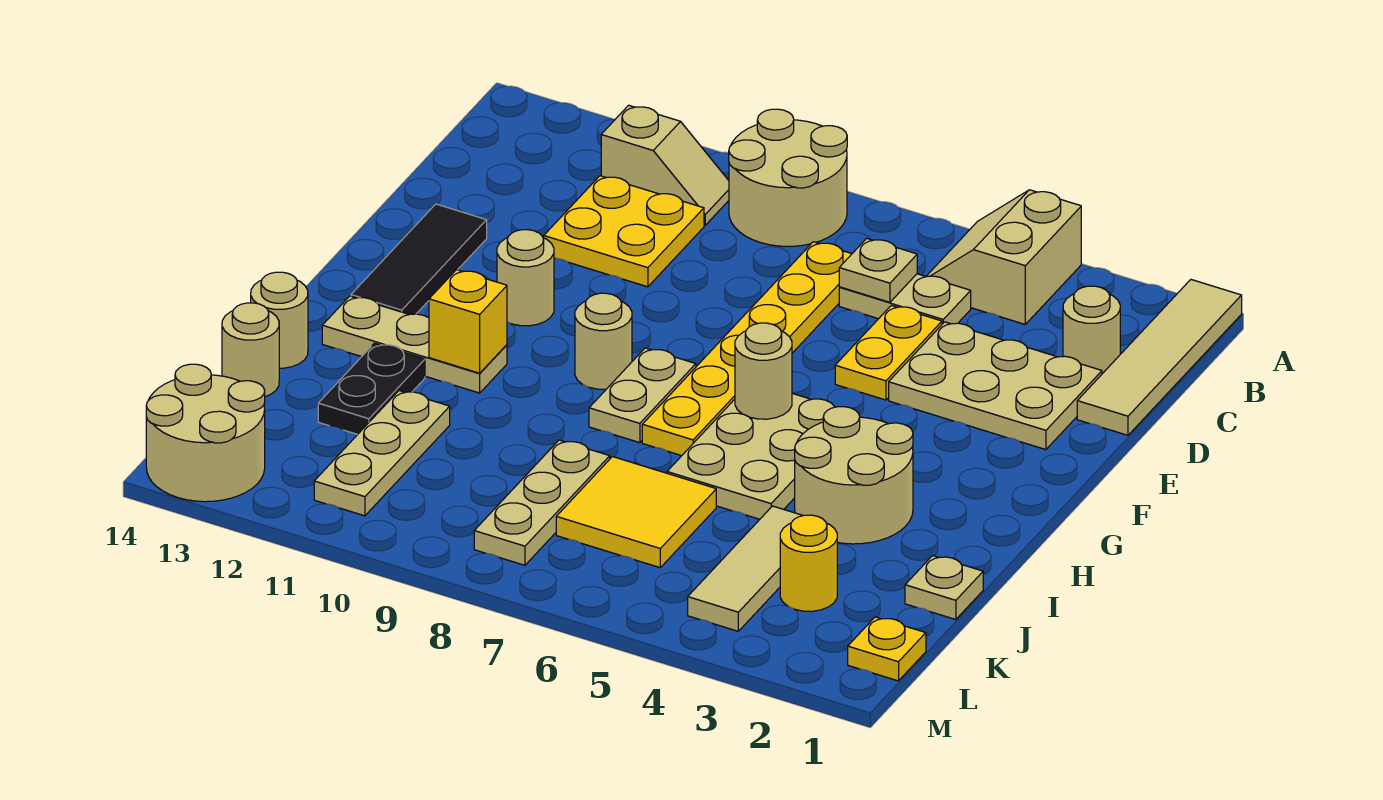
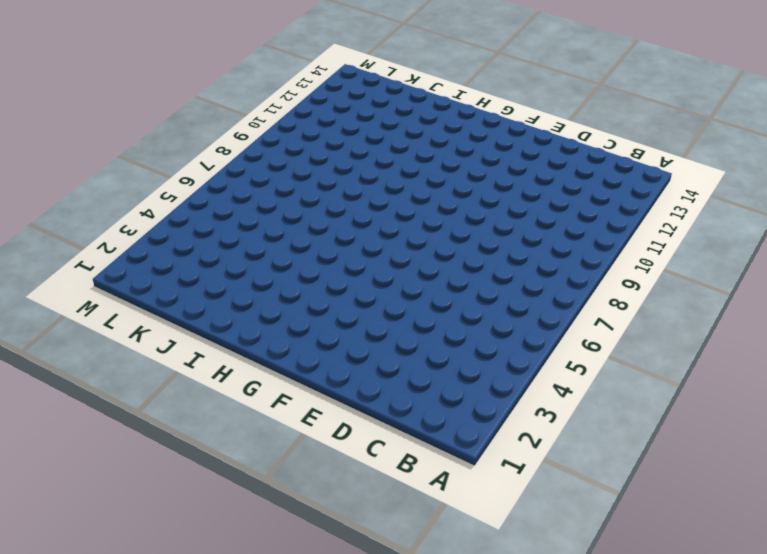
none -> tan 1x4 tile [1077,280,1242,435]
none -> tan 2x2 slope [926,190,1081,324]
none -> tan 2x2 round brick [729,109,847,247]
none -> tan 1x2 slope [601,105,729,225]

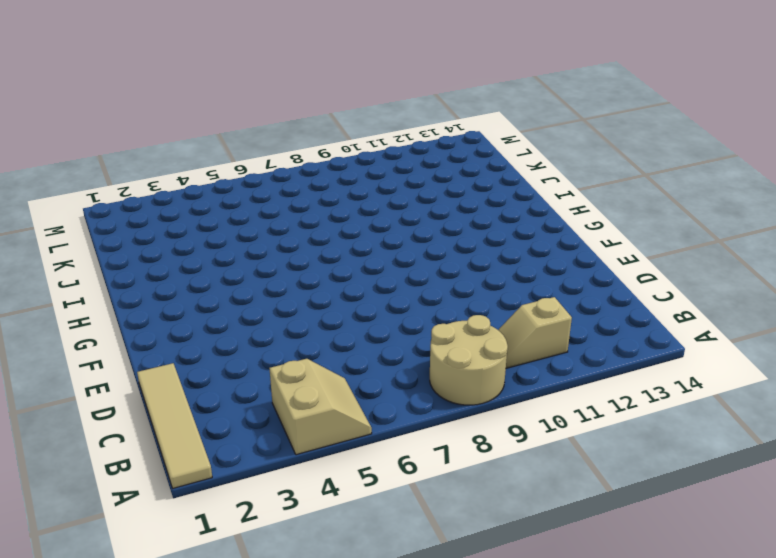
none -> tan 1x1 round brick [1063,286,1120,374]
none -> tan 1x2 plate [839,274,971,324]
none -> yellow 1x6 plate [642,242,852,456]
none -> yellow 2x2 plate [544,176,704,287]

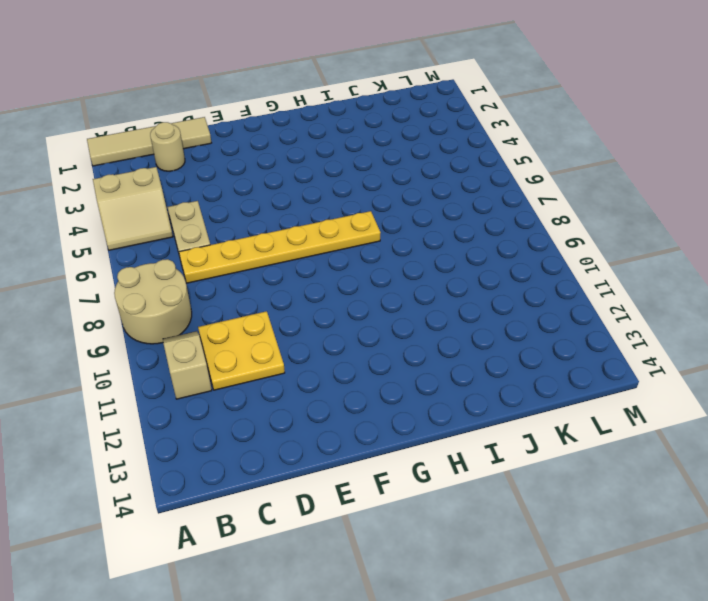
none -> tan 2x3 plate [889,322,1102,450]
none -> yellow 1x2 plate [835,305,942,400]
none -> black 1x3 tile [351,204,487,315]
none -> tan 1x1 round brick [497,230,554,326]

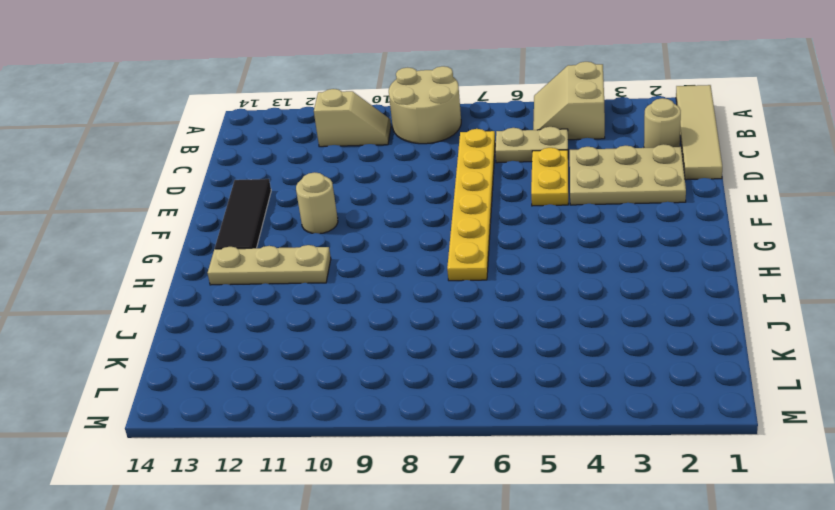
none -> yellow 2x2 plate [544,176,704,287]
none -> tan 2x3 plate [667,393,835,519]
none -> tan 1x2 plate [589,348,696,443]
none -> tan 1x1 round brick [575,293,632,389]

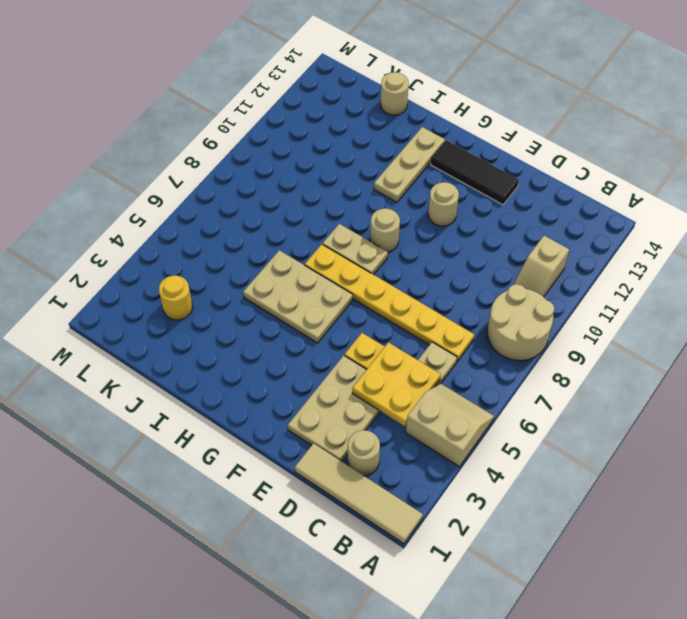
yellow 2x2 plate [352,342,441,426] -> yellow 2x2 plate moved to [544,176,704,287]
none -> tan 2x2 round brick [795,407,913,544]
none -> black 1x2 plate [318,343,425,435]
none -> tan 1x1 round brick [251,272,308,368]
none -> tan 1x1 plate [905,556,983,620]

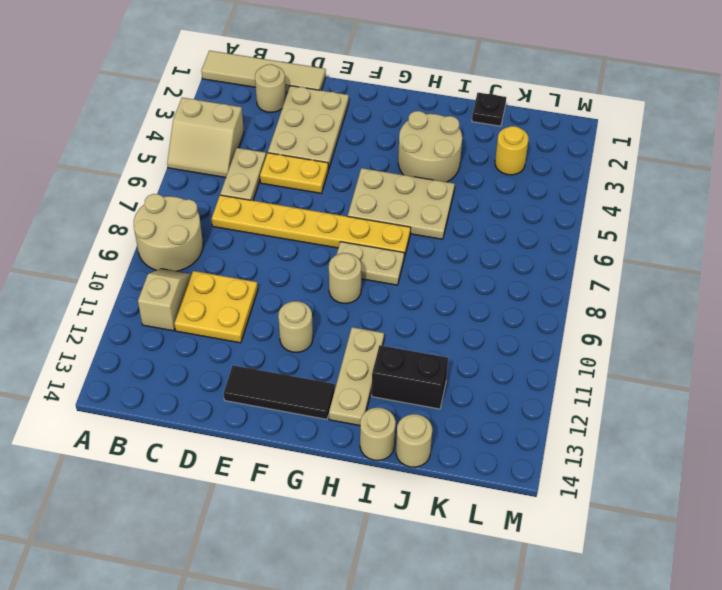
black 1x2 brick [372,345,448,409] -> black 1x2 plate [318,343,425,435]
black 1x1 plate [472,93,506,126] -> tan 1x1 plate [905,556,983,620]
none -> tan 1x3 tile [688,506,803,631]
none -> yellow 2x2 tile [556,457,716,568]
none -> tan 1x3 plate [474,440,610,565]
none -> tan 1x3 plate [314,391,450,516]

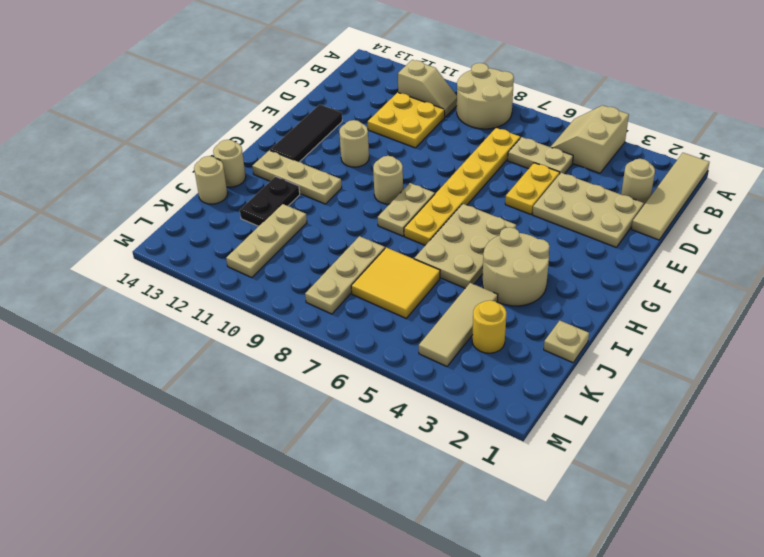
none -> yellow 1x1 plate [848,617,926,681]
none -> tan 2x2 round brick [146,364,265,502]
none -> tan 1x1 plate [839,238,917,302]
none -> tan 1x1 round brick [735,323,792,419]

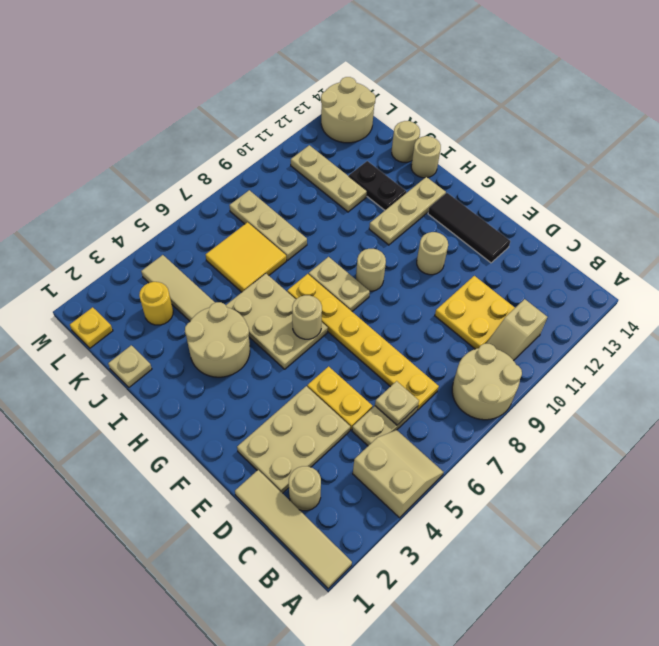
none -> yellow 1x1 brick [429,270,507,373]

